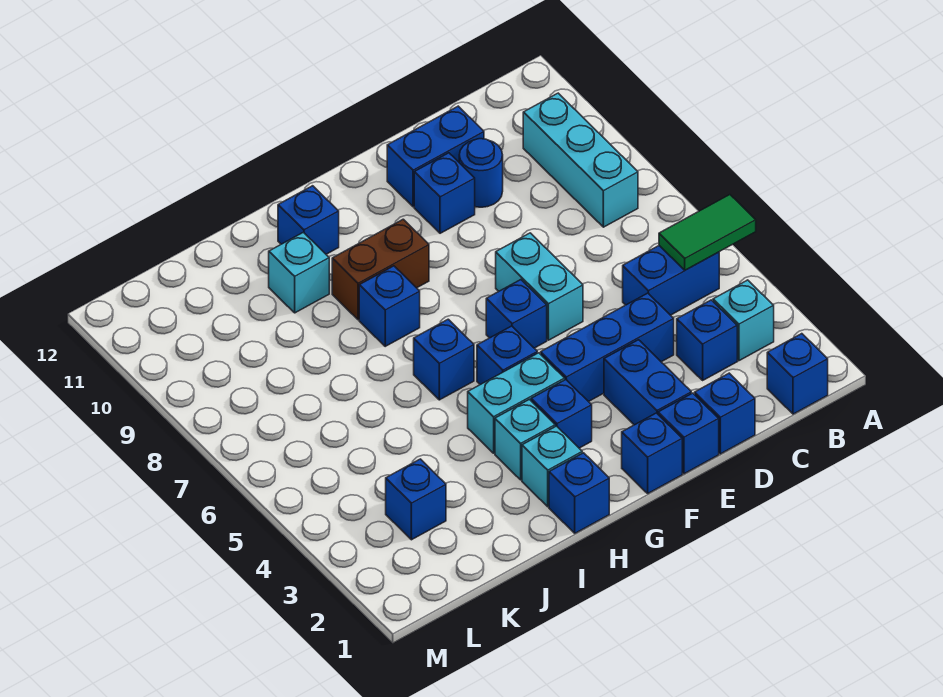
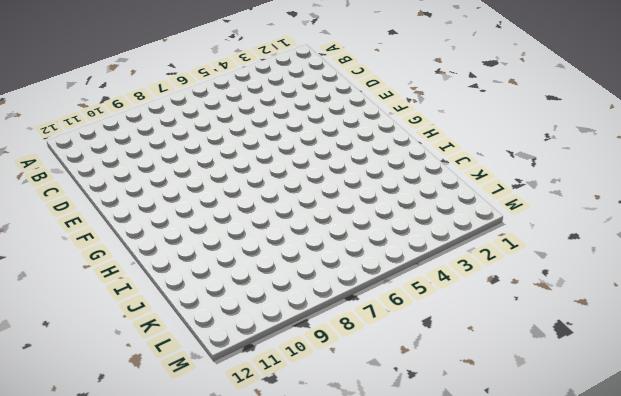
none -> blue 1x1 brick [767,334,828,414]
none -> cyan 1x1 brick [713,280,774,361]
none -> blue 1x2 brick [623,246,719,315]

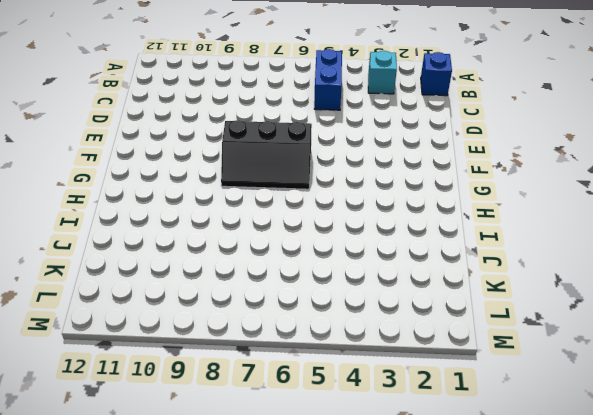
black 2x3 slope [221,120,312,189] -> blue 1x1 brick [486,280,547,348]
none -> cyan 1x3 brick [523,93,638,227]
none -> blue 1x1 brick [677,300,737,380]
none -> blue 1x1 brick [695,373,755,454]

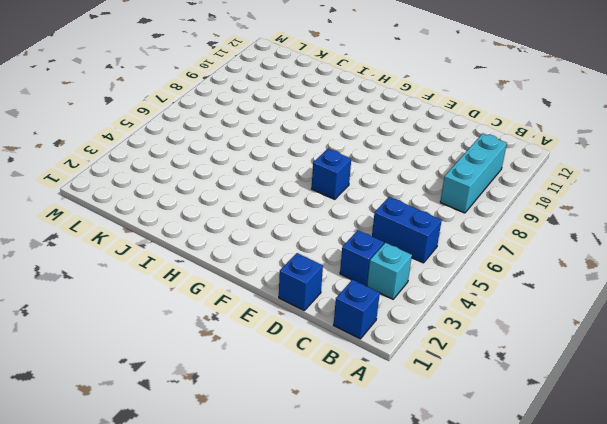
none -> blue 1x3 brick [541,293,674,402]
none -> blue 1x1 round brick [459,139,503,207]
none -> blue 1x2 brick [387,106,484,207]

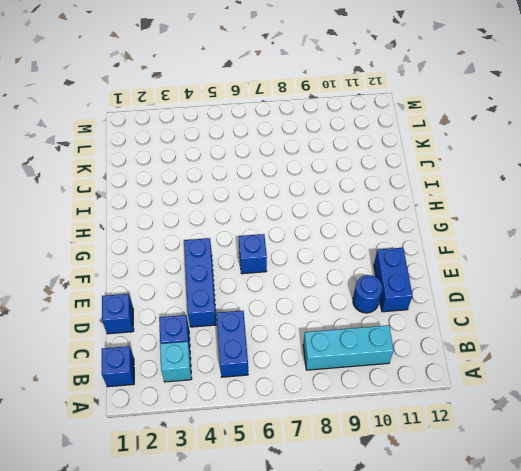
none -> blue 1x1 brick [658,393,719,474]
none -> blue 1x2 brick [604,340,691,425]
none -> cyan 1x2 brick [496,233,583,340]

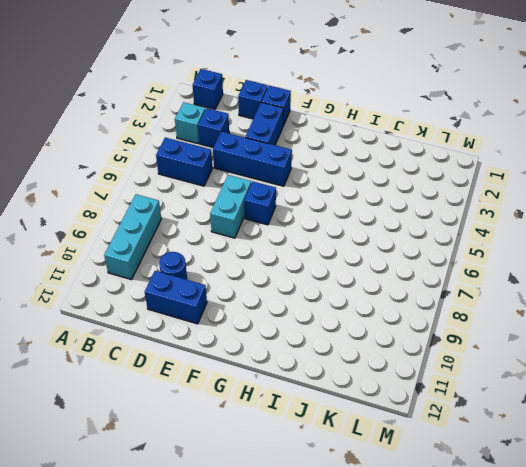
none -> blue 1x1 brick [414,153,475,233]
none -> blue 1x1 brick [622,413,682,493]
none -> blue 1x1 brick [531,380,592,448]

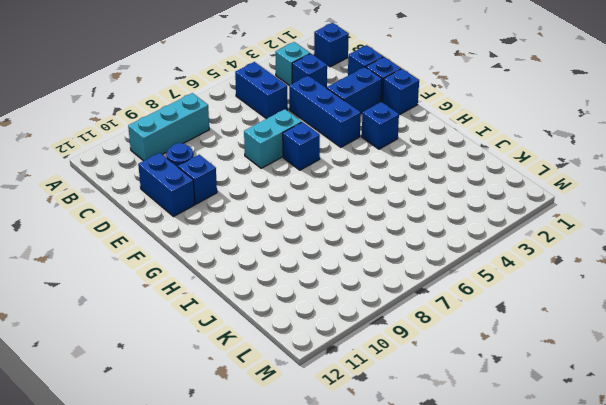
none -> cyan 1x2 brick [468,353,565,453]
none -> blue 1x1 brick [477,326,537,385]
none -> brown 1x2 brick [332,219,429,320]

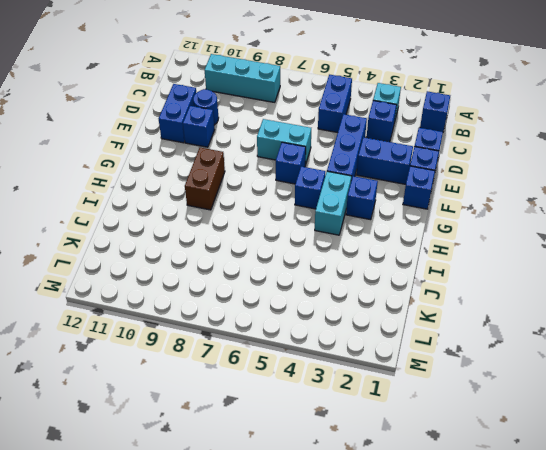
none -> blue 1x1 brick [549,453,609,533]
none -> cyan 1x1 brick [522,426,582,507]
none -> cyan 1x1 brick [495,399,555,480]

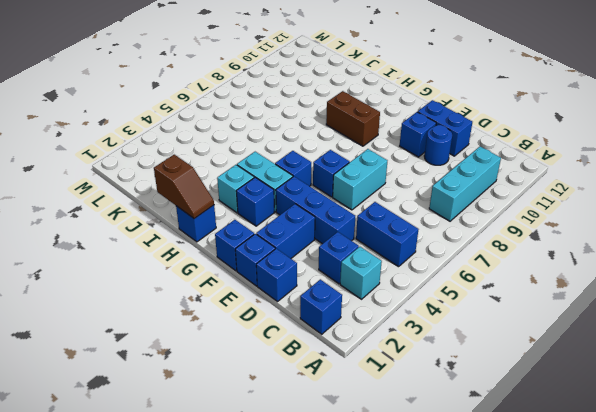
brown 1x2 slope [154,155,214,219] -> none
none -> cyan 1x1 brick [522,426,582,507]
none -> blue 1x1 brick [414,319,474,400]
none -> blue 1x1 brick [359,266,420,346]

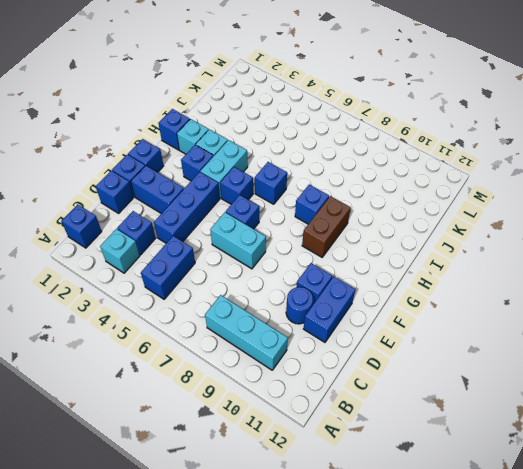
none -> blue 1x1 brick [278,186,339,254]
none -> cyan 1x1 brick [269,232,329,313]
none -> blue 1x1 brick [386,459,446,540]

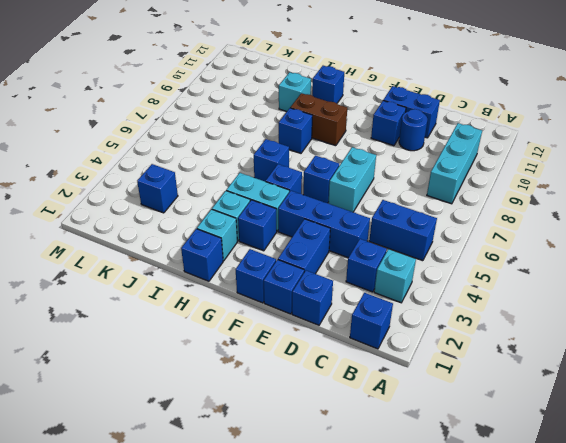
none -> green 1x2 tile [659,195,756,270]

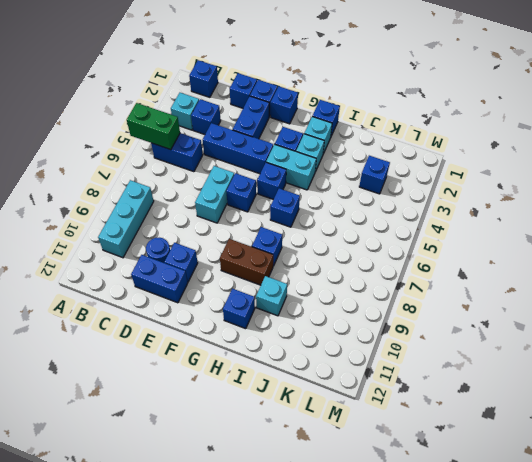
green 1x2 brick [127,103,180,150] -> green 1x2 tile [659,195,756,270]

